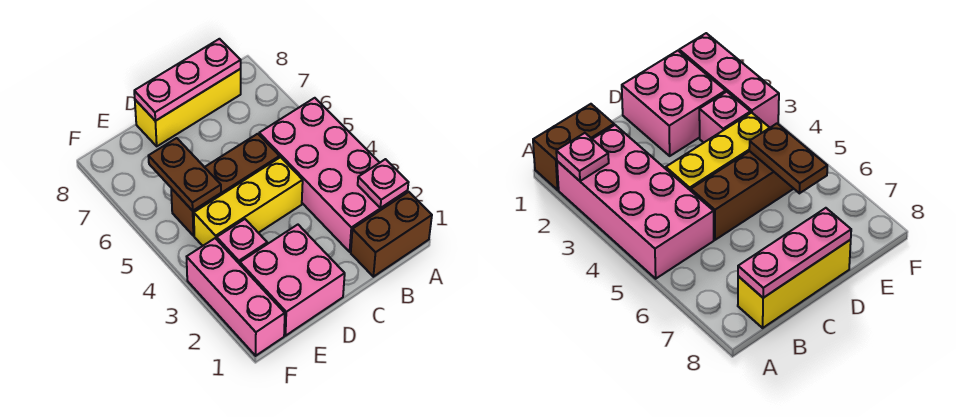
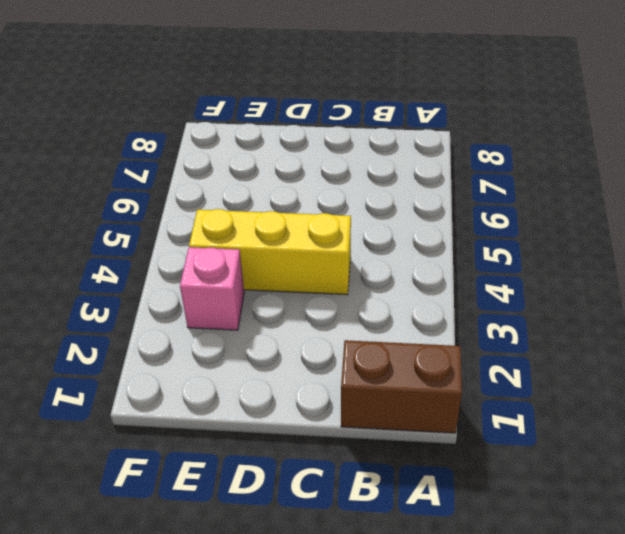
none -> pink 2x4 brick [259,98,408,252]
none -> yellow 1x3 brick [135,69,241,146]

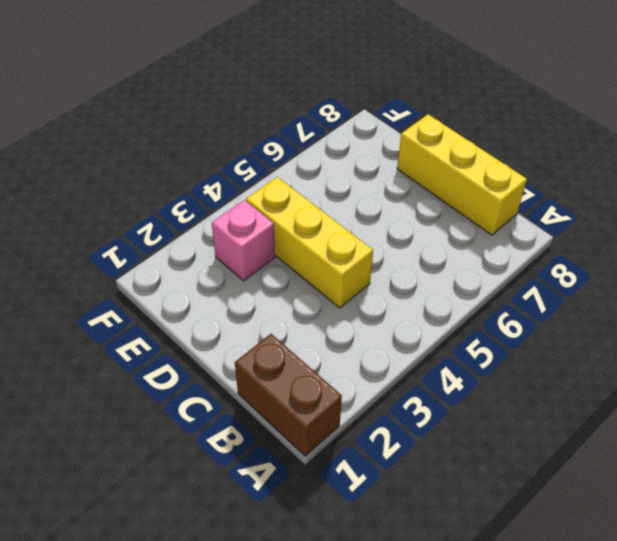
none -> pink 2x4 brick [259,98,408,252]
none -> brown 1x3 brick [171,134,280,236]

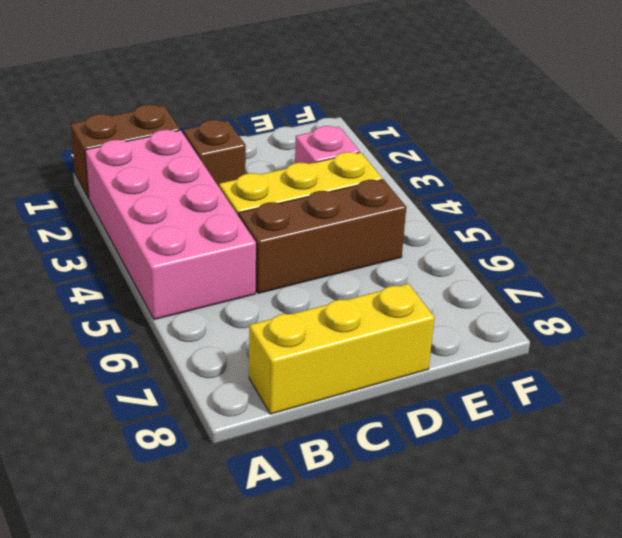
brown 1x1 brick [183,120,246,186] -> none
none -> pink 2x2 brick [240,225,345,336]
none -> pink 1x3 brick [187,238,285,356]

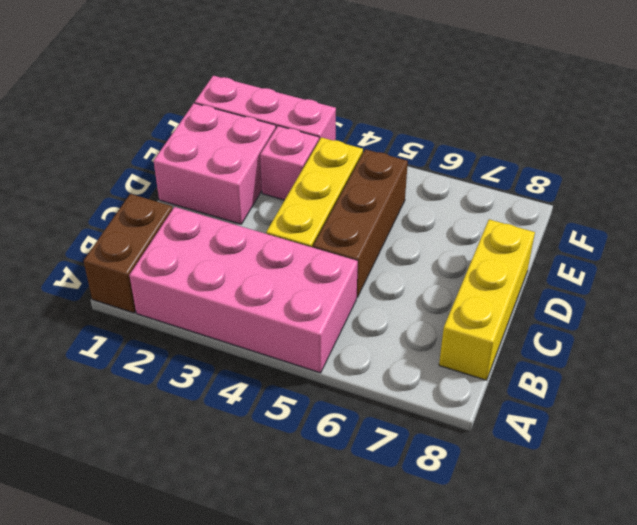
none -> pink 1x1 plate [358,159,409,208]
none -> pink 1x3 plate [134,39,241,121]

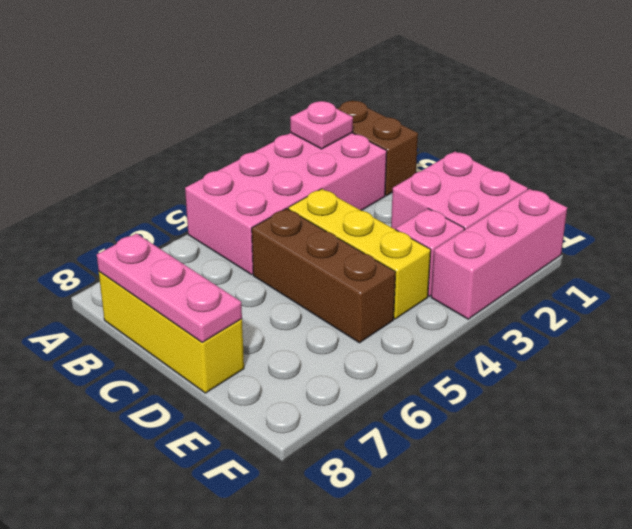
none -> brown 1x2 plate [149,138,221,211]

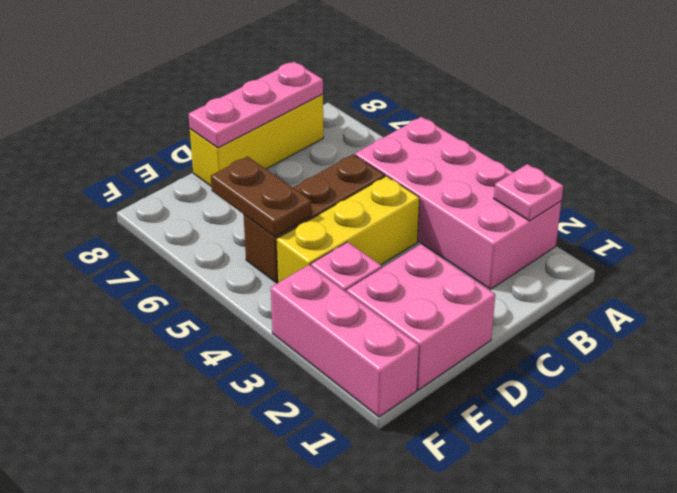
none -> brown 1x2 brick [351,192,432,277]

